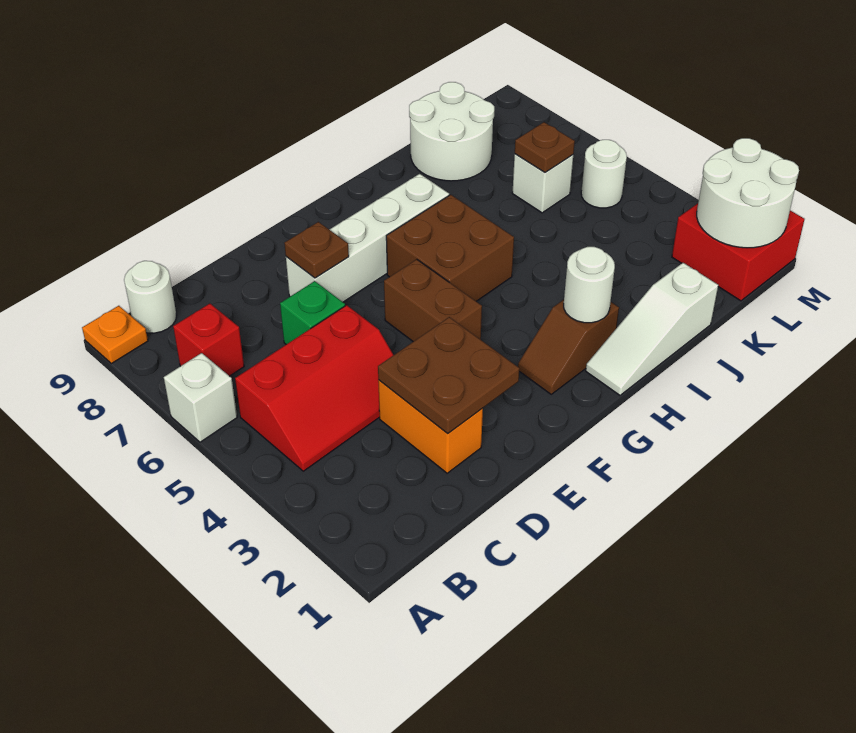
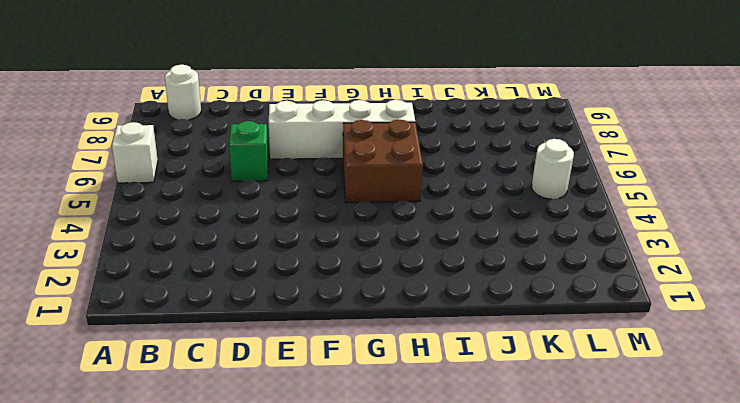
none -> orange 1x1 plate [82,306,148,364]
none -> red 2x3 slope [235,305,393,471]
none -> red 1x1 brick [173,304,244,376]

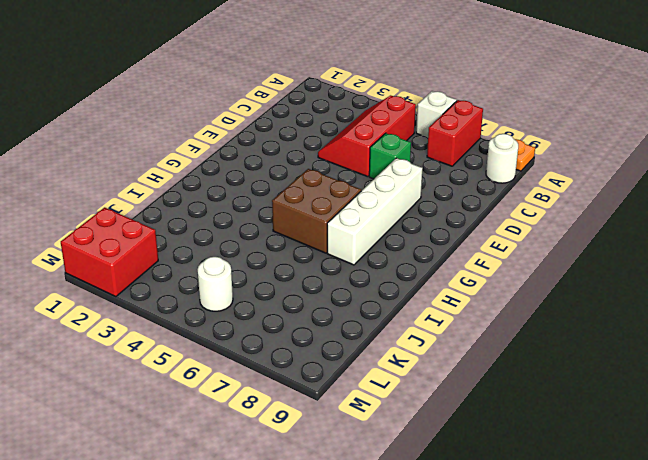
red 1x2 brick [427,100,483,166] -> red 1x1 brick [173,304,244,376]
none -> orange 1x2 brick [378,380,483,473]
none -> brown 1x2 brick [384,259,482,342]
none -> brown 1x2 slope [518,300,619,394]

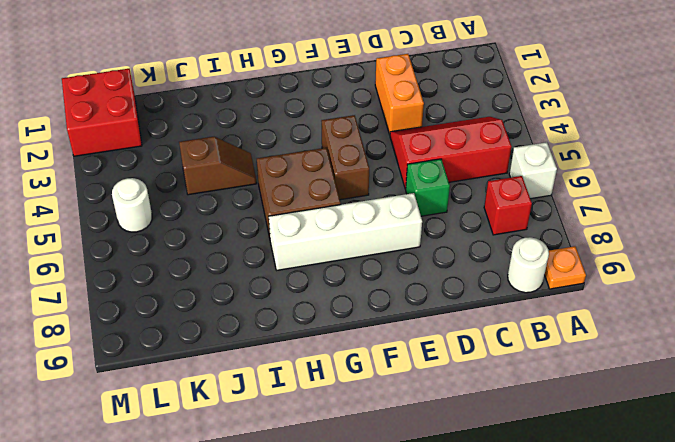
brown 1x2 slope [179,137,257,195] -> brown 1x2 slope moved to [518,300,619,394]
none -> white 1x3 slope [586,263,718,395]
none -> white 2x2 round brick [409,82,494,181]
none -> white 1x1 brick [512,154,573,213]

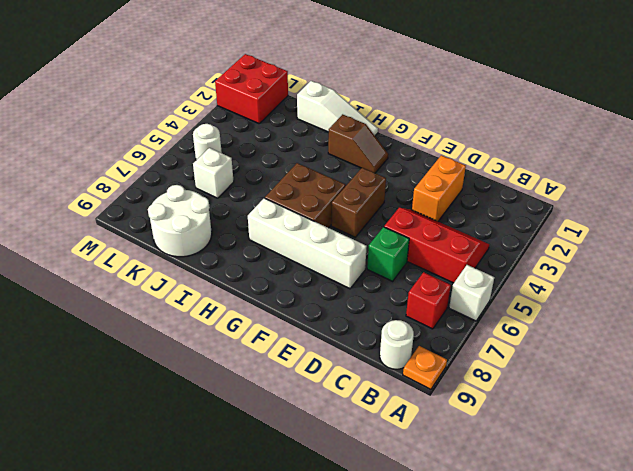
none -> brown 2x2 plate [378,317,519,434]
none -> brown 1x1 plate [284,222,349,278]
none -> white 1x1 round brick [564,247,615,323]

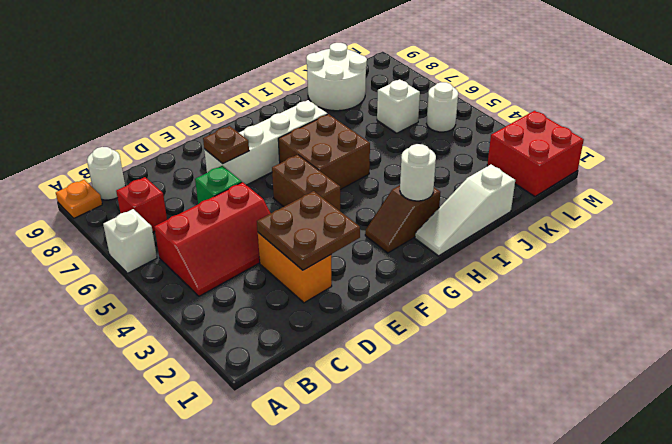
none -> brown 1x1 plate [515,122,575,172]
none -> white 2x2 round brick [697,138,799,248]

